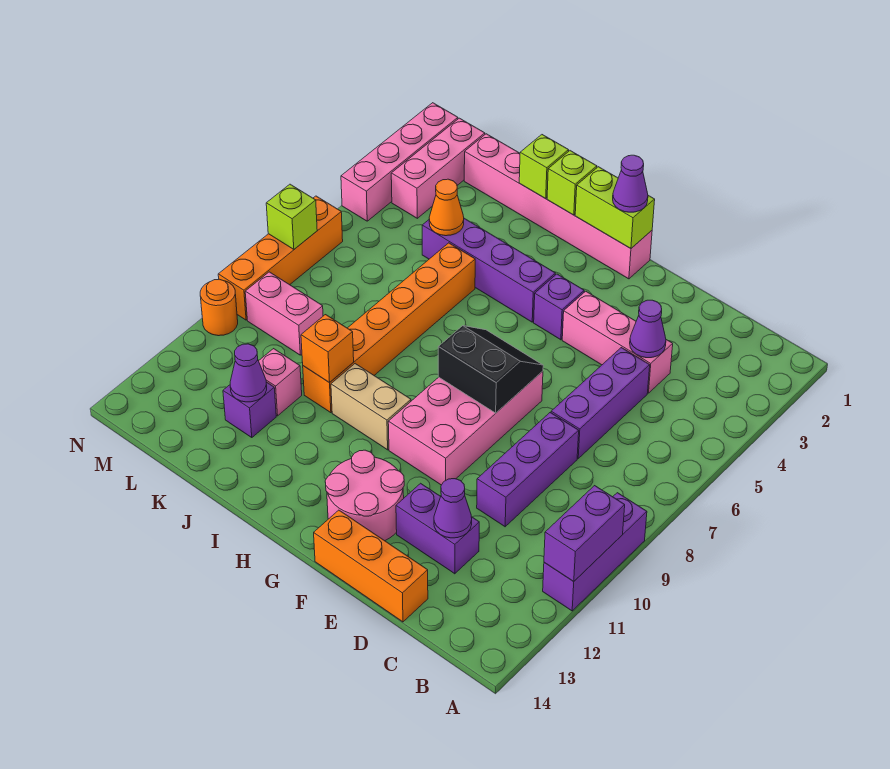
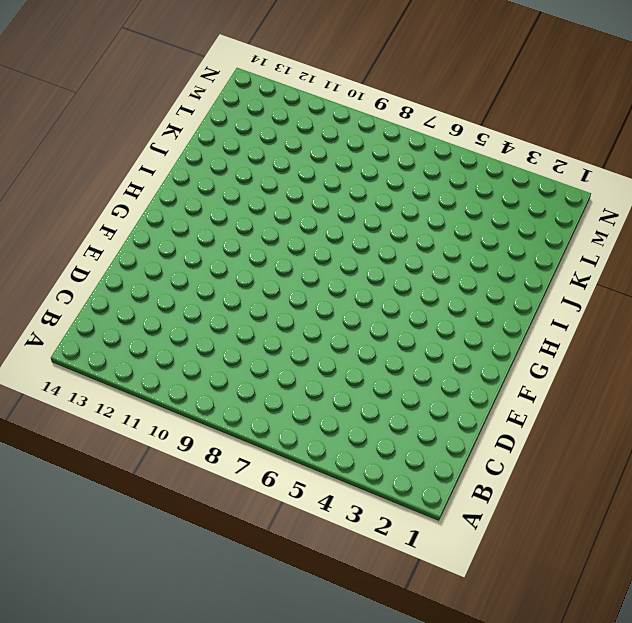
none -> purple 1x3 brick [543,493,647,611]
none -> pink 1x3 brick [562,291,673,393]
none -> purple 1x3 brick [551,348,650,458]
none -> purple 1x3 brick [477,413,579,527]

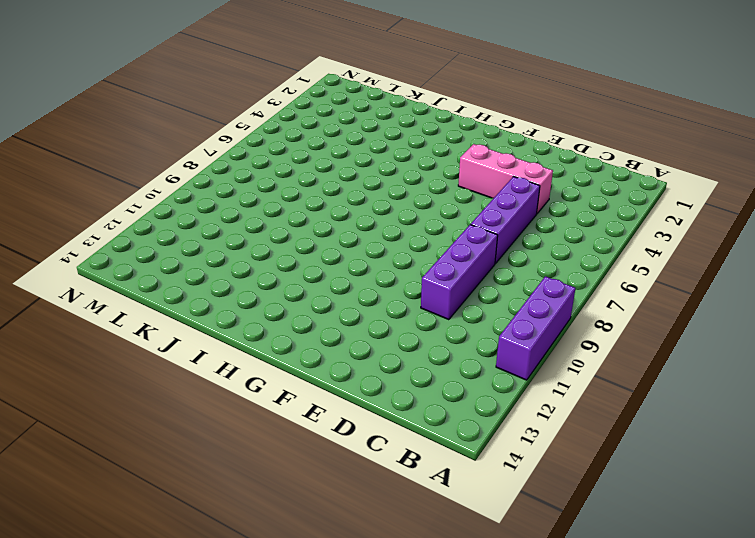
none -> purple 1x2 brick [396,483,479,574]
none -> orange 1x3 brick [314,510,428,622]
none -> pink 2x4 brick [388,371,543,485]
none -> pink 2x2 round brick [325,450,404,541]

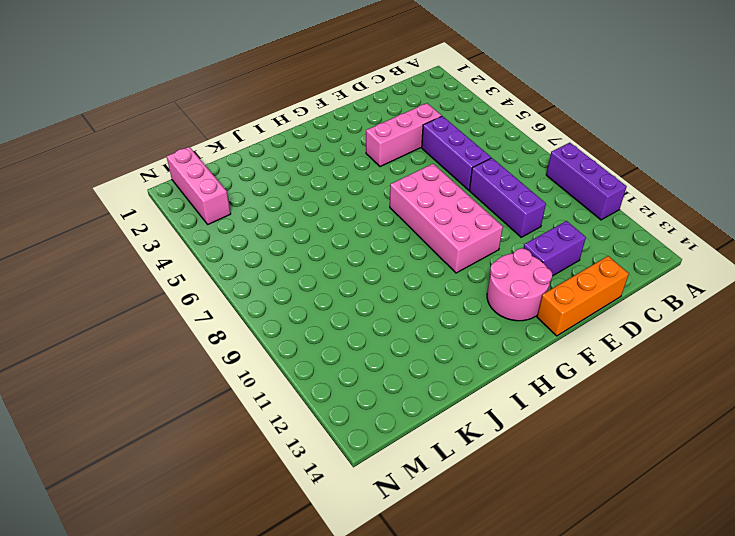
none -> pink 1x6 brick [464,134,652,279]
none -> purple 1x1 brick [534,274,584,340]
none -> purple 1x4 brick [422,218,555,322]
none -> tan 1x2 brick [331,364,411,450]

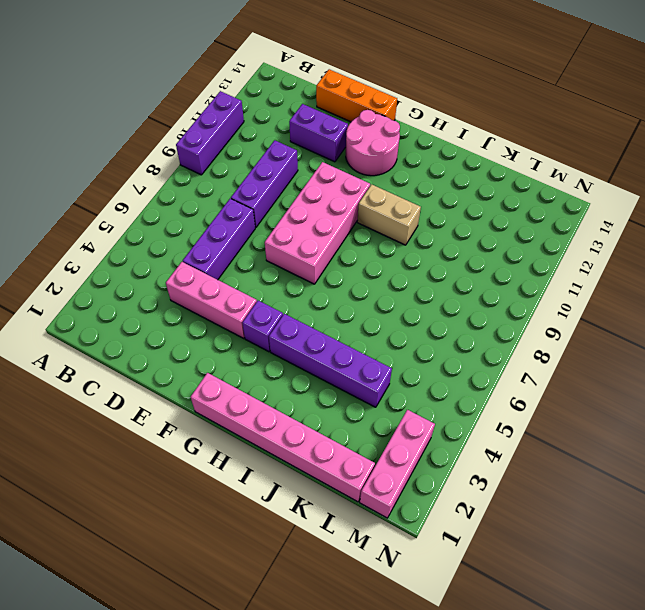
none -> orange 1x6 brick [303,243,475,413]
none -> pink 1x1 brick [259,349,302,416]
none -> purple 1x1 brick [223,382,276,438]
none -> pink 1x2 brick [245,272,323,355]

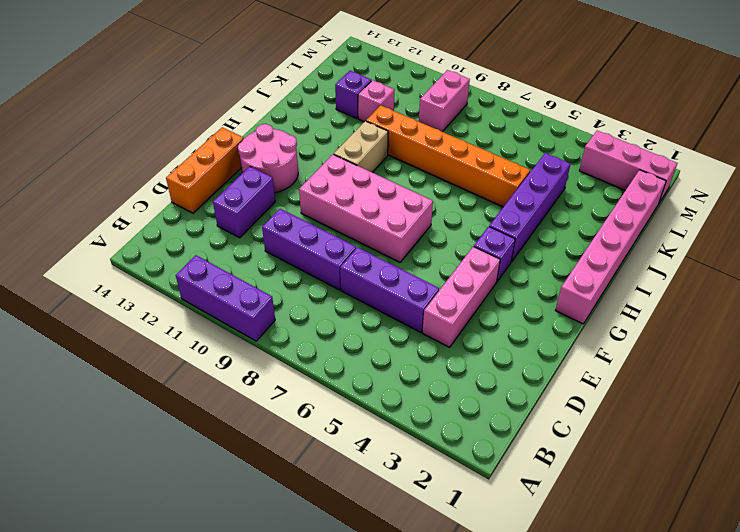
none -> pink 1x4 brick [341,103,458,221]
none -> orange 1x4 brick [218,196,343,320]
none -> orange 1x1 round brick [200,279,238,336]
none -> purple 1x2 brick [544,486,625,582]

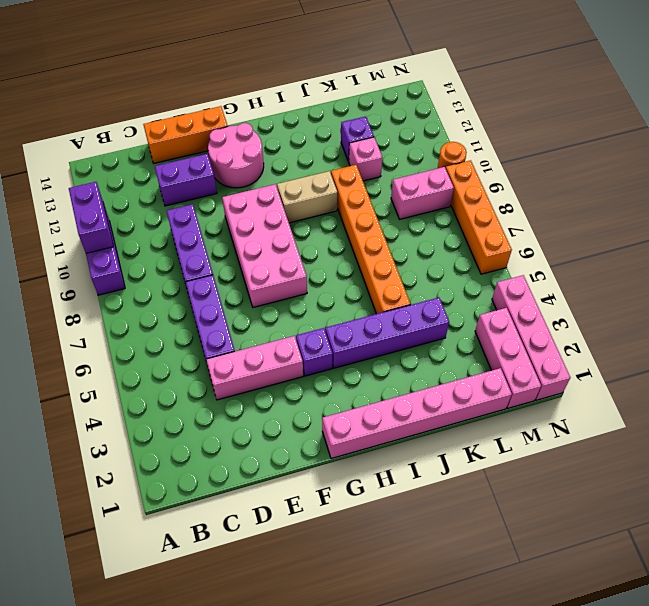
none -> purple 1x1 cone [630,300,666,358]
none -> purple 1x1 cone [434,479,472,538]
none -> black 2x2 slope [438,326,543,413]
none -> lime 1x2 brick [575,167,655,248]

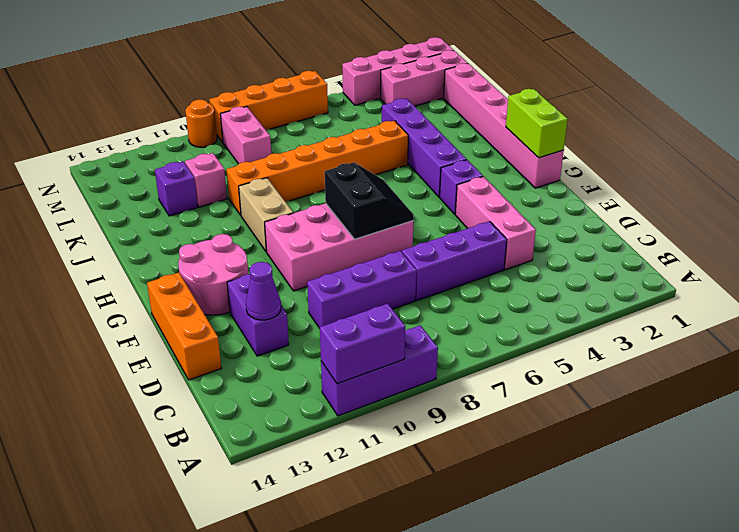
none -> purple 1x1 cone [630,300,666,358]
none -> lime 1x1 brick [547,151,597,215]
none -> lime 1x1 brick [519,135,569,199]
none -> orange 1x1 brick [301,315,354,383]

